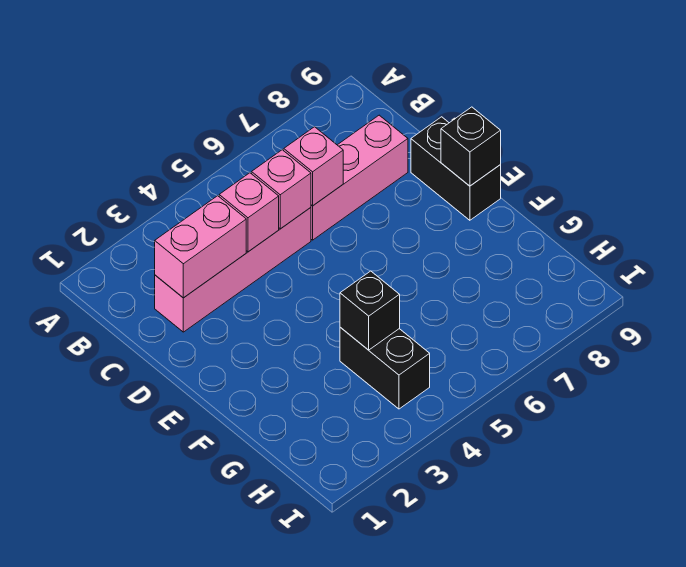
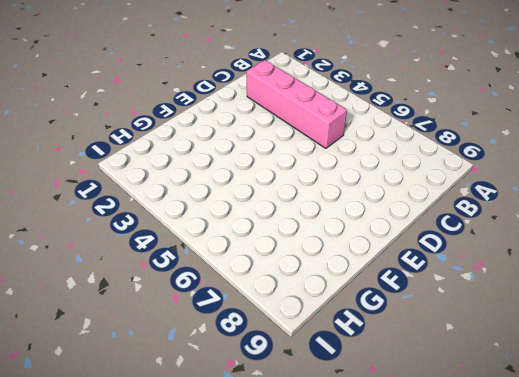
none -> pink 1x3 brick [311,115,408,240]
none -> black 1x2 brick [411,117,501,220]

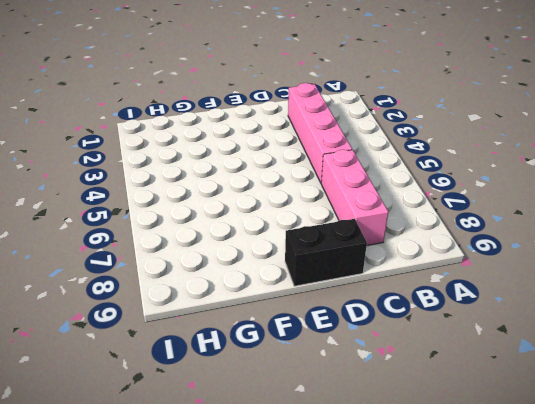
none -> black 1x2 brick [340,327,430,409]
none -> pink 1x2 brick [155,196,246,298]

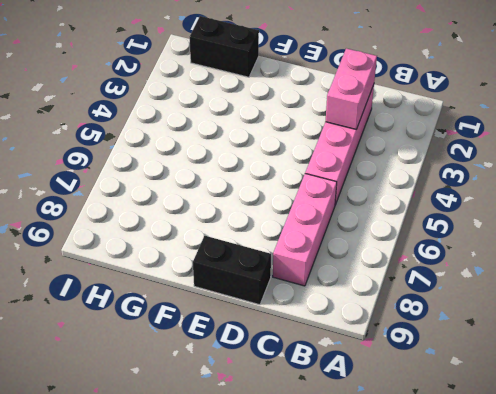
black 1x2 brick [190,16,259,77] -> black 1x2 brick moved to [340,327,430,409]
none -> pink 1x1 brick [219,173,279,252]
none -> pink 1x1 brick [252,150,311,229]

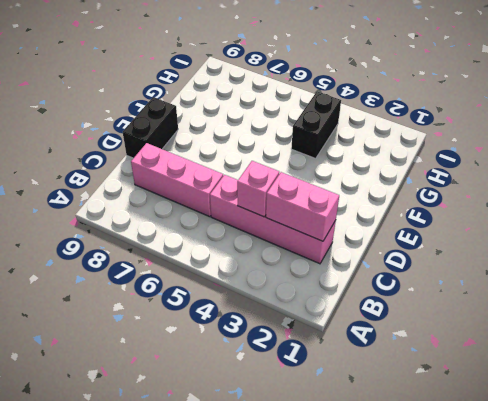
none -> pink 1x1 brick [252,150,311,229]
none -> pink 1x1 brick [284,127,343,206]

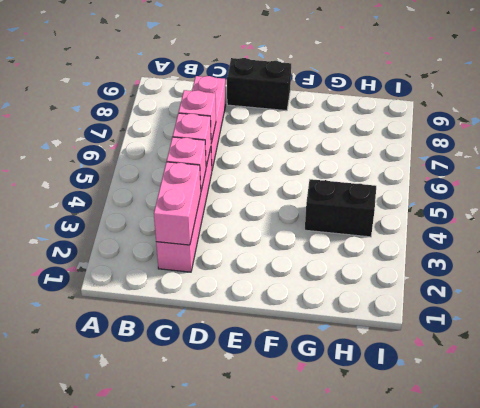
none -> black 1x1 brick [441,107,501,186]
none -> black 1x1 brick [340,271,400,350]

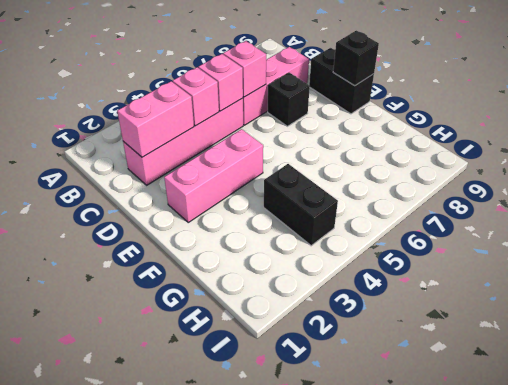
black 1x1 brick [268,73,310,126] -> black 1x1 brick moved to [340,271,400,350]
pink 1x3 brick [164,129,263,222] -> none

